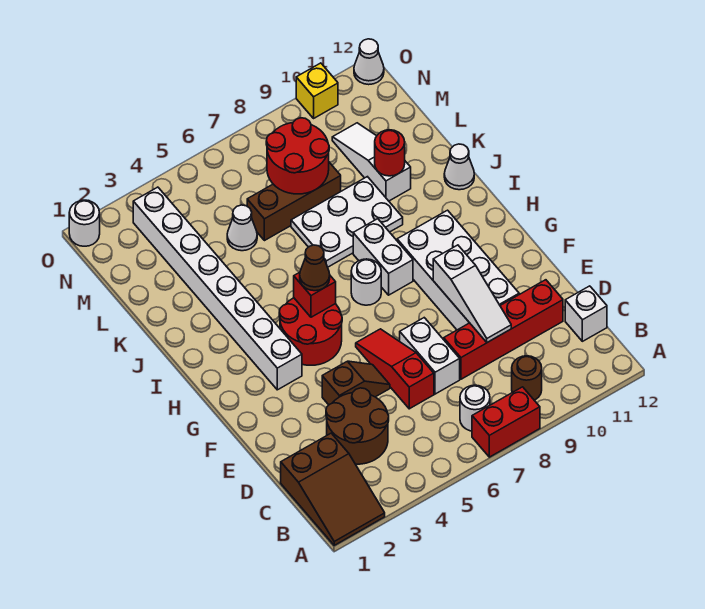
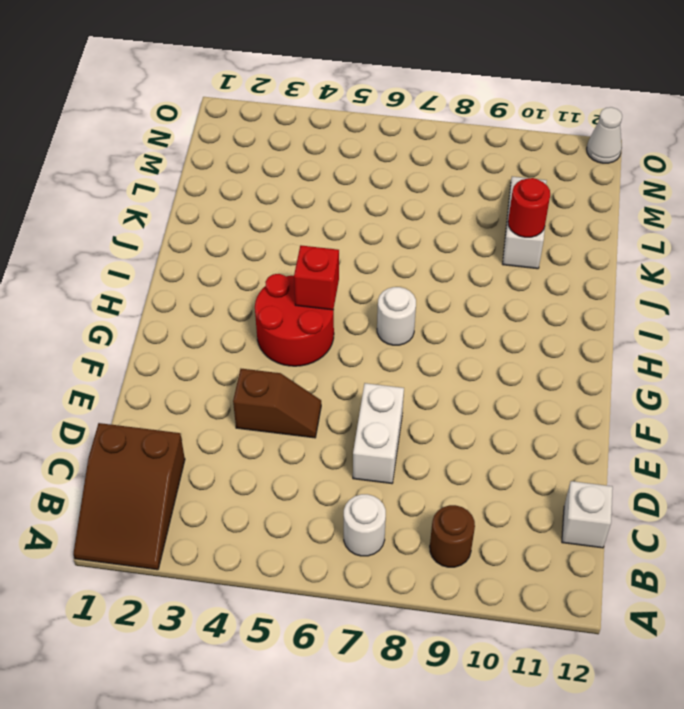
none -> red 1x2 brick [472,387,540,457]
none -> brown 2x2 round brick [326,388,389,464]
none -> red 1x3 slope [356,329,434,409]

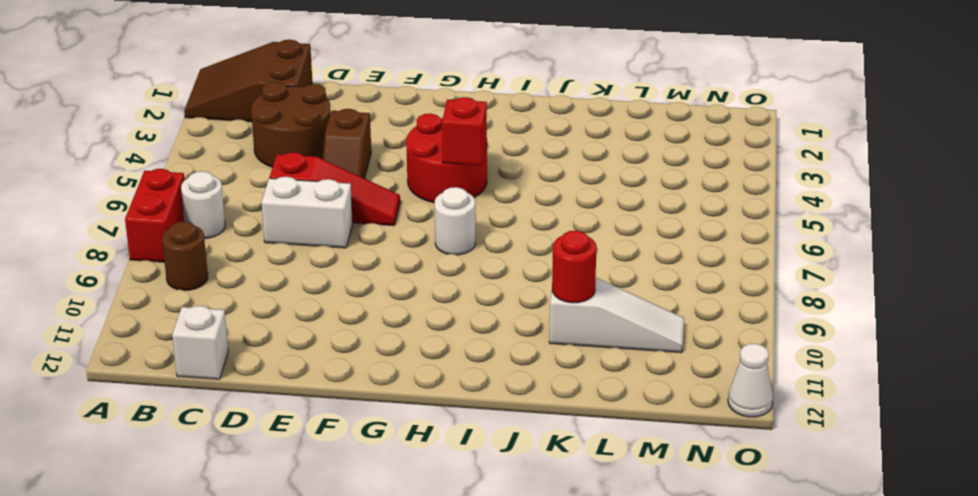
none -> red 1x4 brick [444,280,563,379]
none -> white 2x4 brick [397,210,519,330]
none -> white 1x8 brick [133,187,302,390]

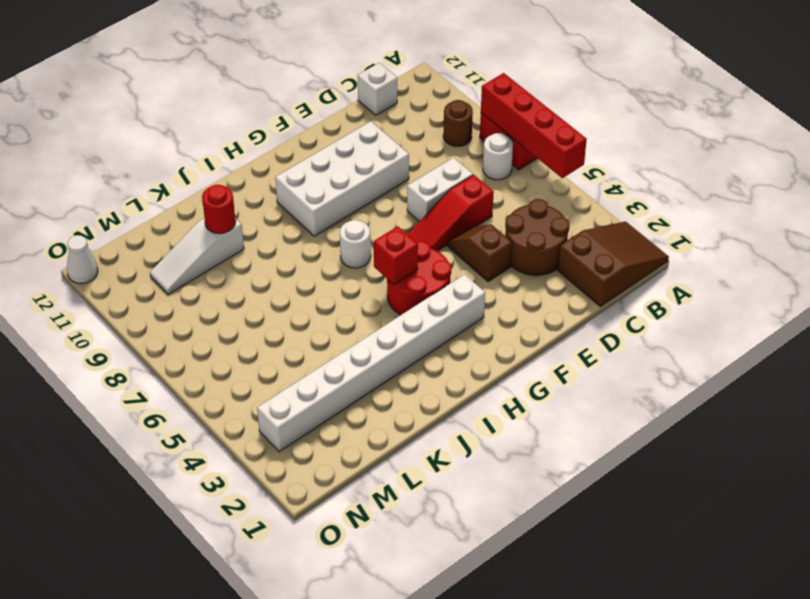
red 1x4 brick [481,73,587,178] -> red 1x4 brick moved to [444,280,563,379]
none -> white 1x2 brick [353,219,413,295]
none -> white 2x3 plate [291,177,403,267]
none -> white 1x1 cone [444,144,474,190]

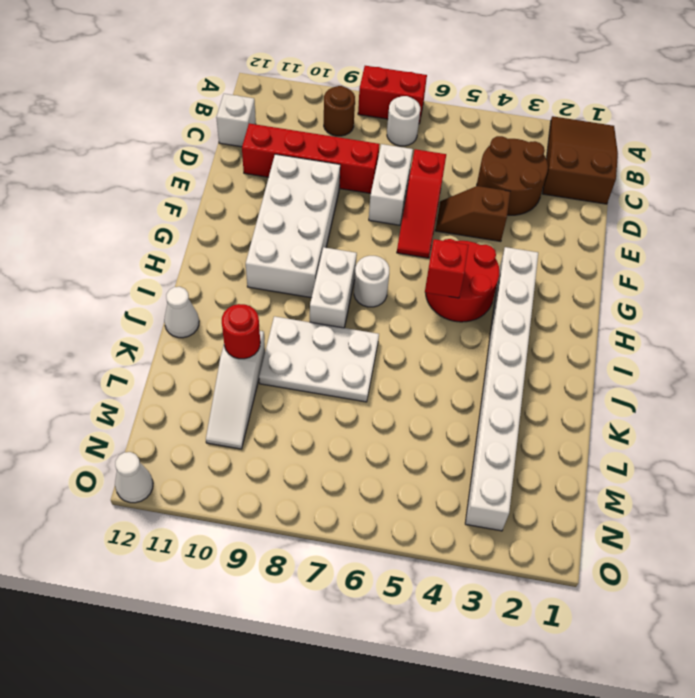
none -> white 1x1 cone [227,205,257,251]
none -> brown 1x3 brick [247,162,341,241]
none -> white 1x1 round brick [69,200,100,246]

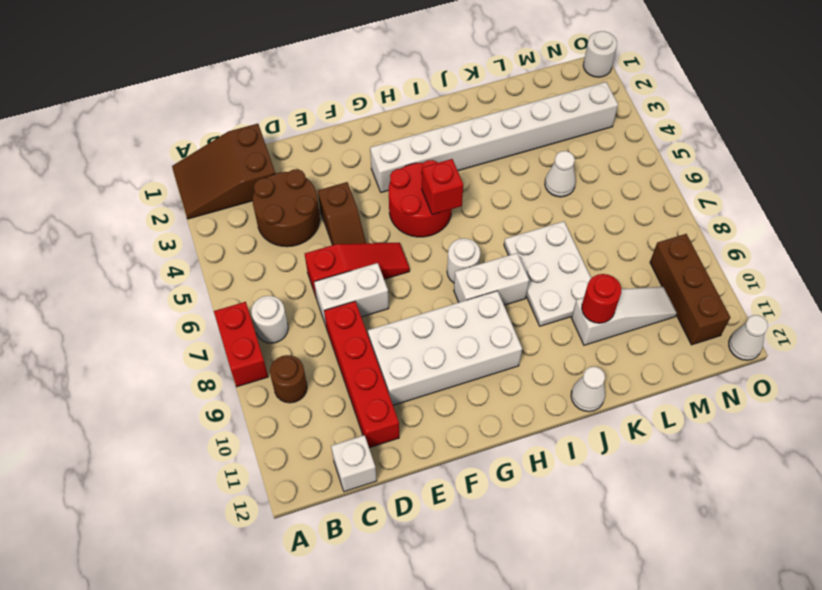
brown 1x3 brick [650,234,730,345] -> brown 1x3 brick moved to [247,162,341,241]
none -> yellow 1x1 brick [296,63,338,118]
none -> white 1x3 slope [433,245,511,342]
none -> red 2x2 round brick [266,118,329,194]

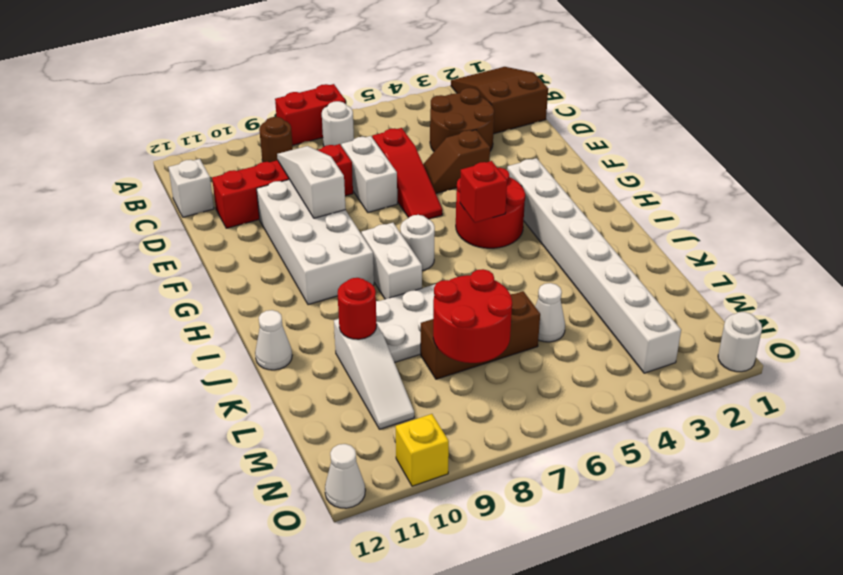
none -> brown 1x1 cone [300,245,330,291]

